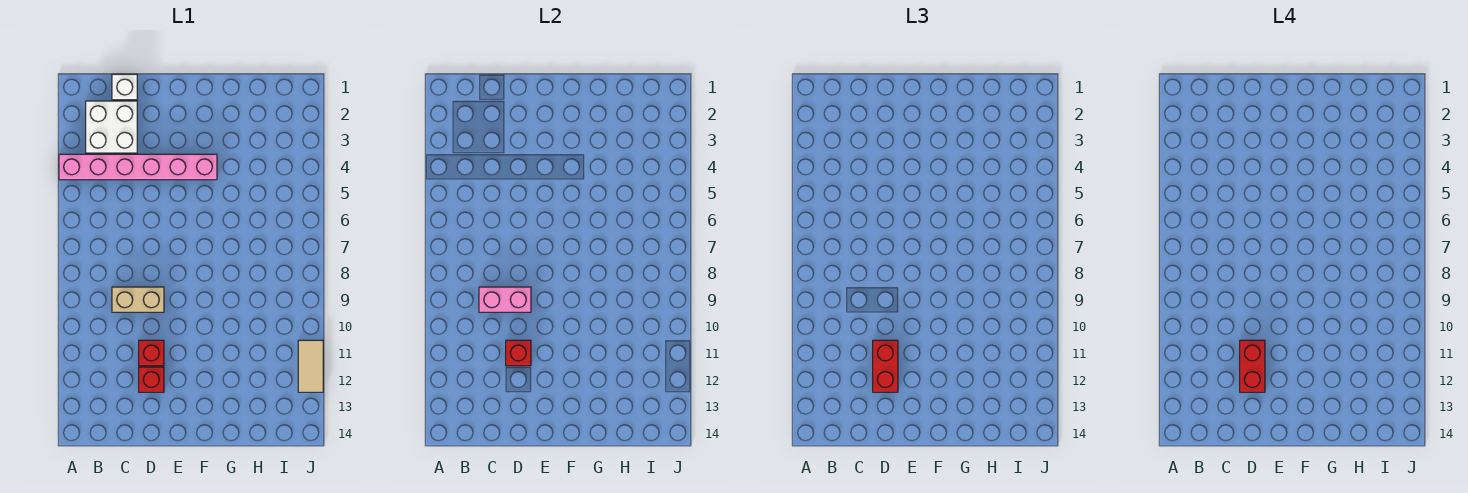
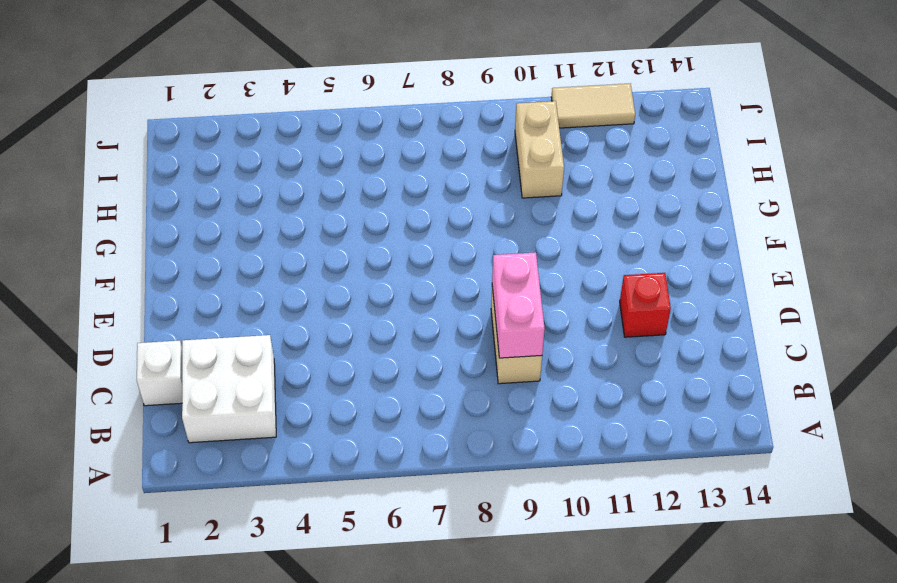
tan 1x2 brick [515,101,564,198] -> none
none -> pink 1x6 brick [59,154,217,180]
none -> red 1x1 brick [139,340,164,366]

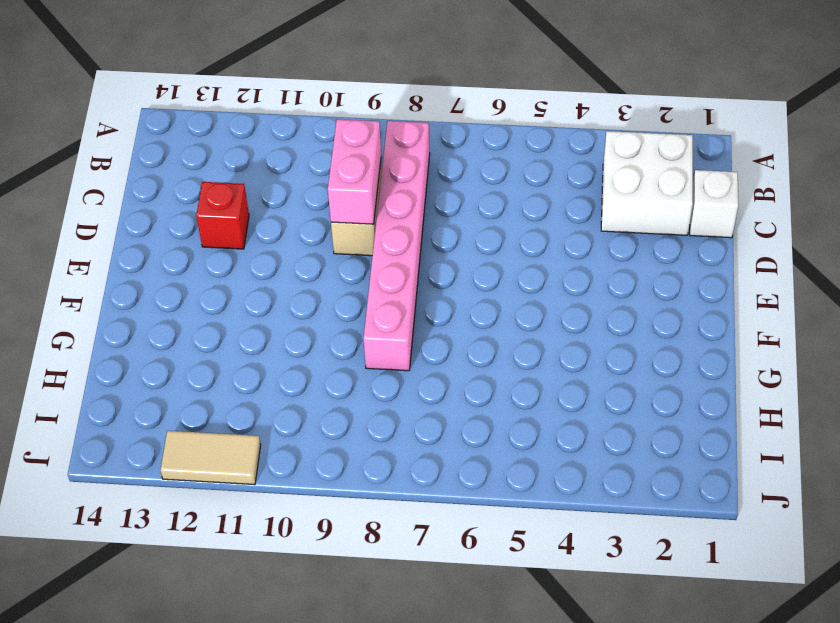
pink 1x6 brick [363,121,430,371] -> pink 1x6 brick moved to [59,154,217,180]
none -> red 1x1 brick [139,340,164,366]
none -> red 1x1 brick [506,340,531,366]

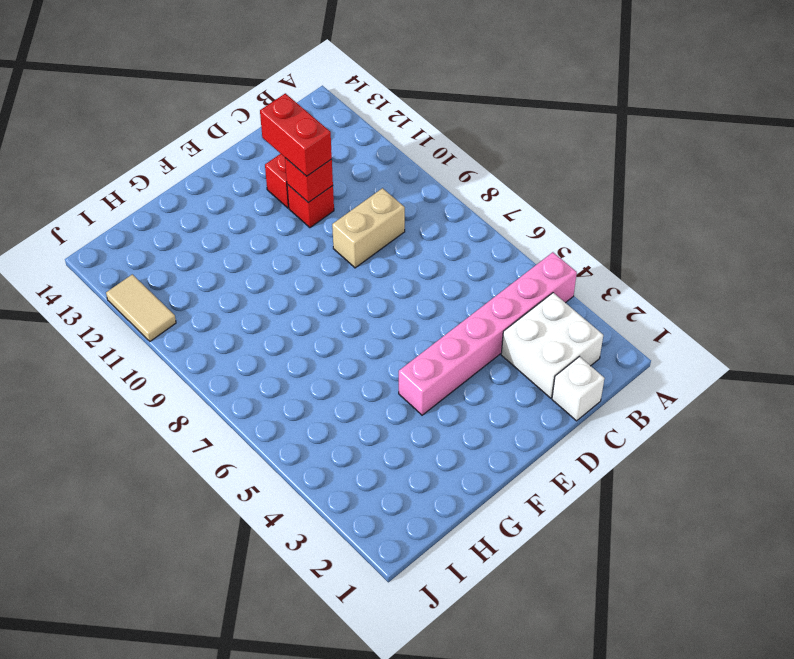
none -> pink 1x2 brick [479,287,531,312]
none -> red 1x2 brick [1240,340,1265,392]

